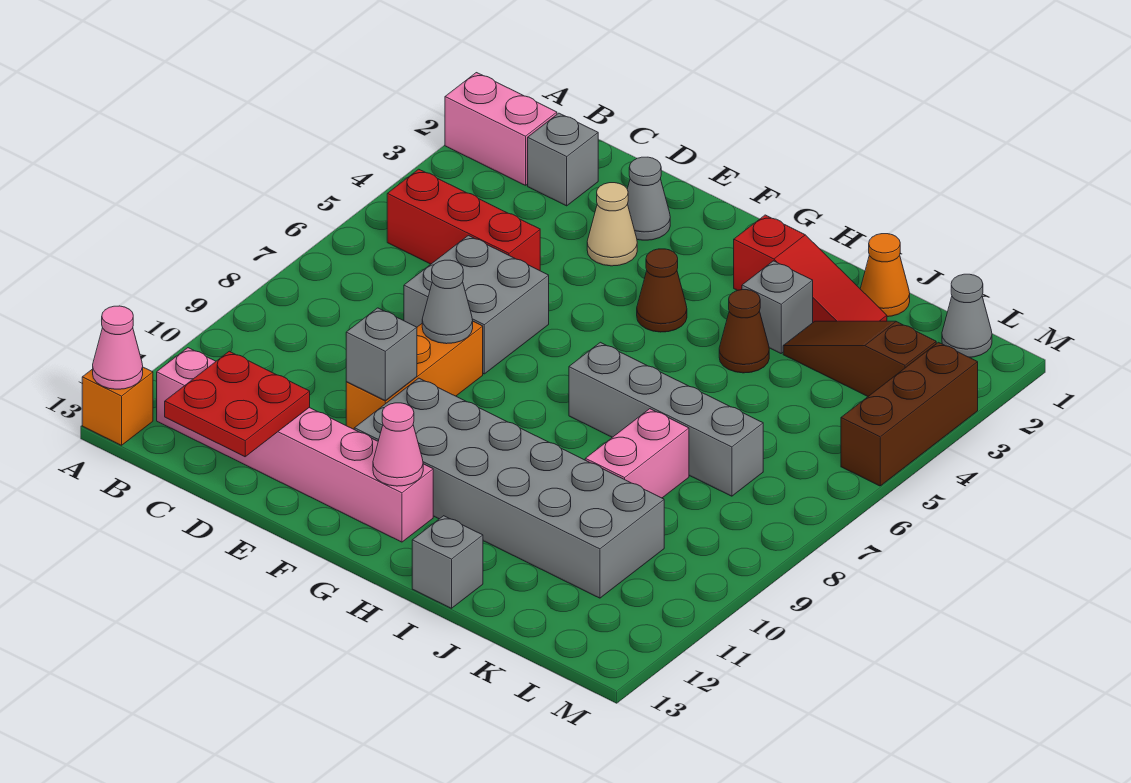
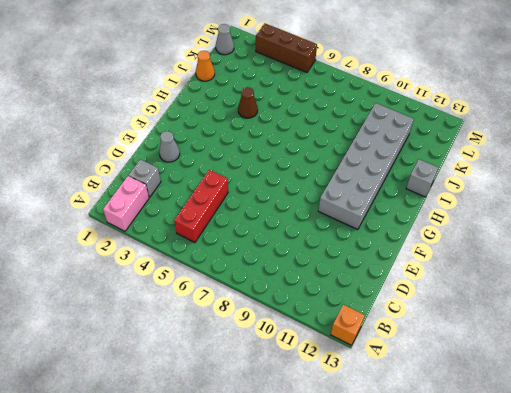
none -> pink 1x6 brick [157,348,433,542]
none -> grey 2x2 brick [404,235,549,374]
none -> tan 1x1 cone [587,183,637,266]

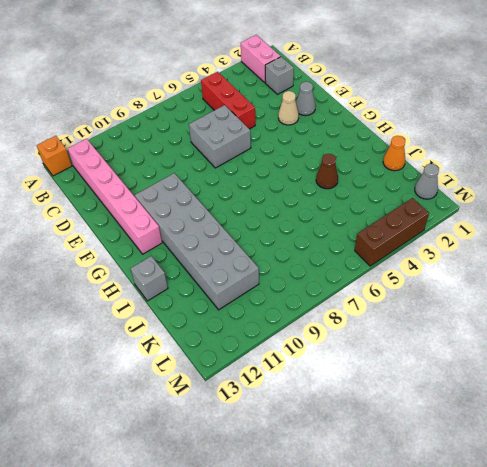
none -> orange 1x3 brick [346,322,483,429]
none -> brown 1x1 cone [637,249,687,332]
none -> red 1x3 slope [734,215,887,322]

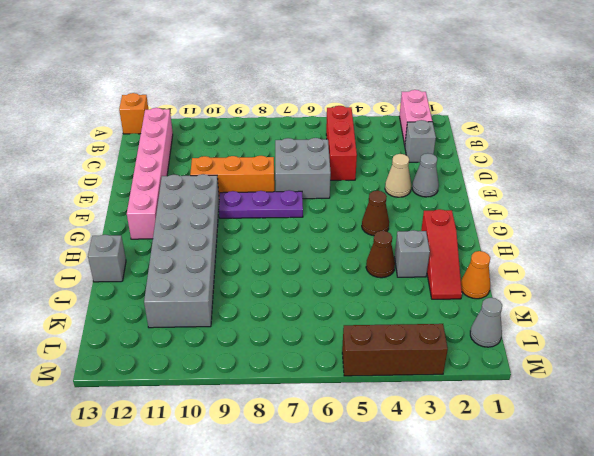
purple 1x3 plate [219,190,303,218] -> none
none -> grey 1x4 brick [569,342,763,496]
none -> brown 1x3 slope [783,321,936,396]
none -> pink 1x2 brick [585,409,689,498]

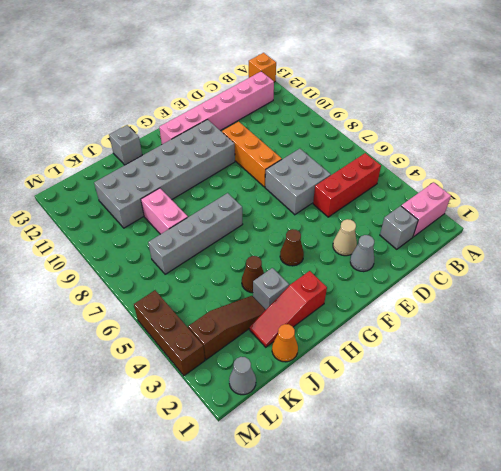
none -> pink 1x1 cone [93,306,143,389]
none -> red 2x2 plate [165,351,310,457]
none -> grey 1x1 cone [422,260,473,344]

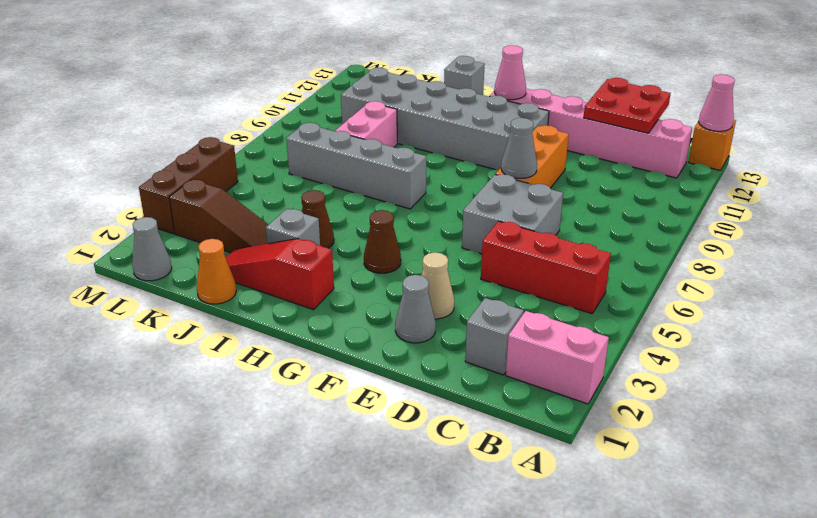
none -> grey 1x1 brick [346,308,417,401]

